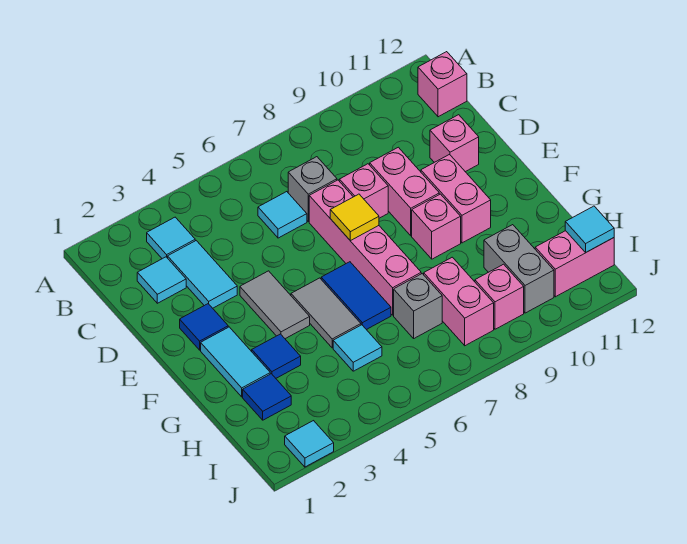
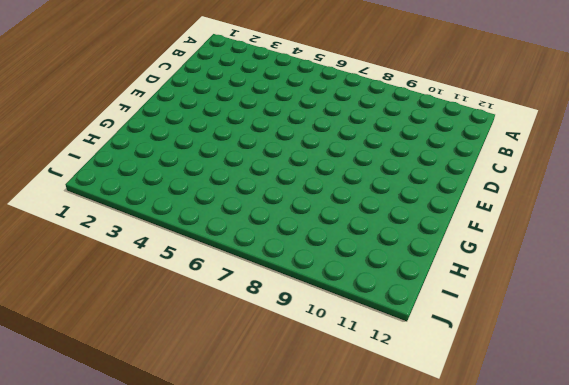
none -> cyan 1x1 tile [147,217,195,259]
none -> pink 1x1 brick [418,52,467,117]
none -> cyan 1x1 tile [137,257,186,303]

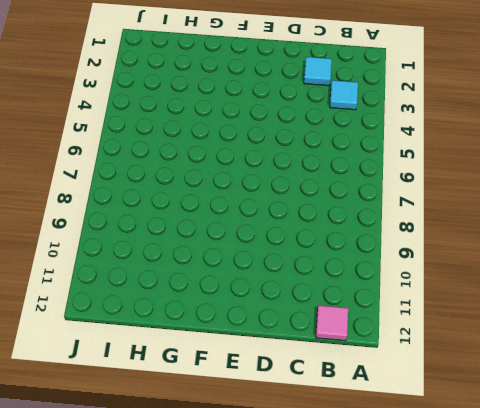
pink 1x1 tile [316,305,348,341] -> pink 1x1 brick [418,52,467,117]
none -> cyan 1x2 tile [168,241,237,308]
none -> cyan 1x1 tile [258,192,307,238]
none -> grey 1x1 brick [288,157,337,222]

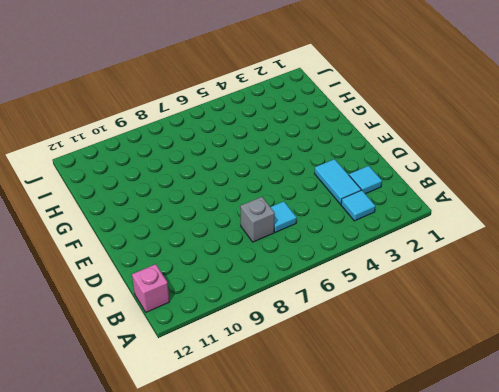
none -> pink 1x4 brick [309,180,421,315]
none -> pink 1x1 brick [339,164,388,218]
none -> pink 1x2 brick [370,147,439,236]

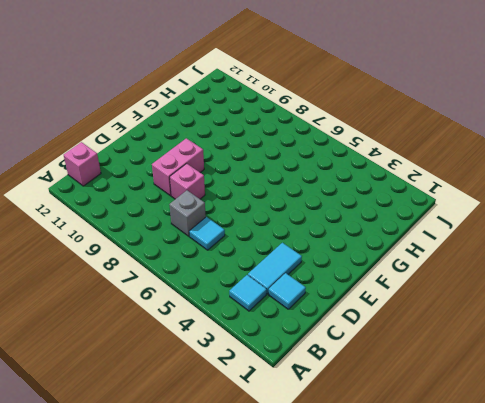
none -> pink 1x4 brick [309,180,421,315]
none -> pink 1x1 brick [430,115,479,172]
none -> blue 1x1 tile [180,304,228,350]

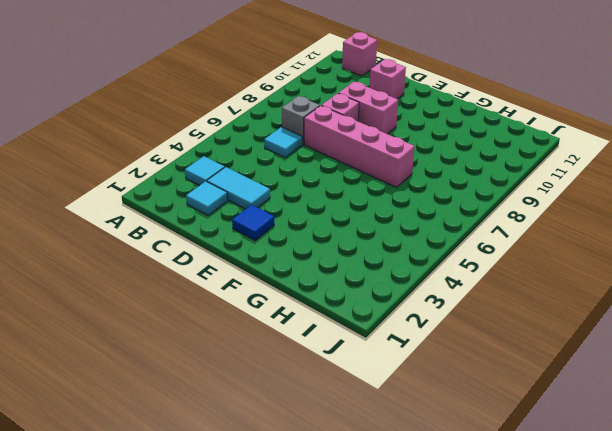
none -> grey 1x2 tile [240,271,310,339]
none -> pink 1x2 brick [421,155,491,243]
none -> cyan 1x2 tile [201,327,270,397]

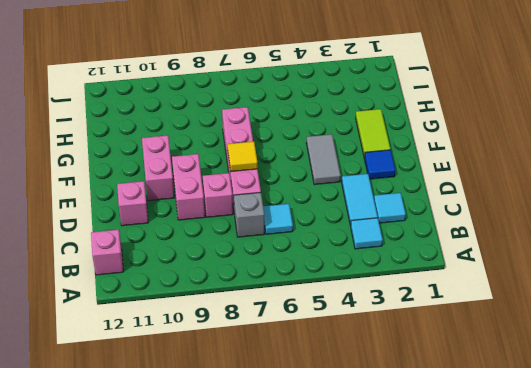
lime 1x2 tile [356,109,391,158] -> cyan 1x2 tile [201,327,270,397]
none -> grey 1x2 tile [291,278,361,348]
none -> blue 1x2 tile [321,262,391,330]
none -> pink 1x1 brick [412,194,461,259]

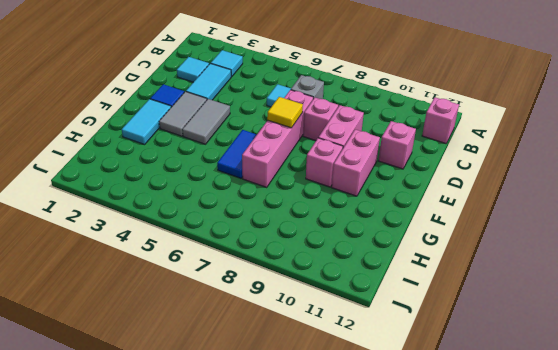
grey 1x2 tile [159,92,207,136] -> grey 1x2 tile moved to [291,278,361,348]
none -> blue 1x1 tile [252,334,301,378]
none -> blue 1x1 tile [243,374,291,420]
none -> cyan 1x1 tile [333,325,382,371]

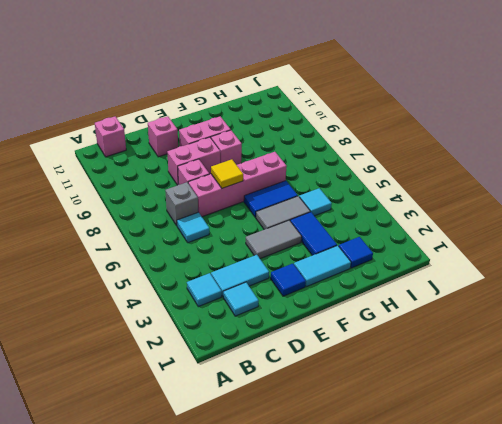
blue 1x2 tile [290,212,337,255] -> blue 1x1 tile [252,334,301,378]
none -> grey 1x1 brick [394,274,442,338]
none -> pink 1x2 brick [424,257,494,346]
none -> grey 1x2 brick [484,225,554,313]

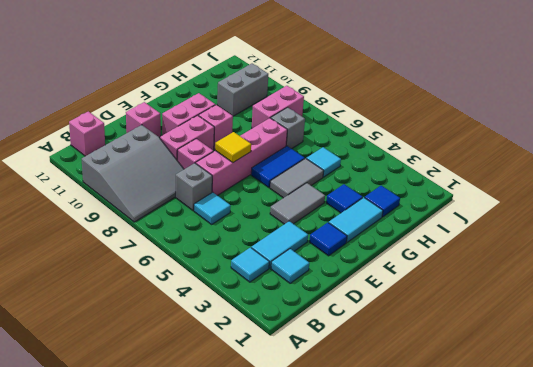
grey 3x3 slope [82,125,184,222] -> none
none -> pink 1x1 brick [475,264,524,329]
none -> pink 1x2 brick [535,231,614,297]
none -> cyan 1x1 tile [285,421,334,467]

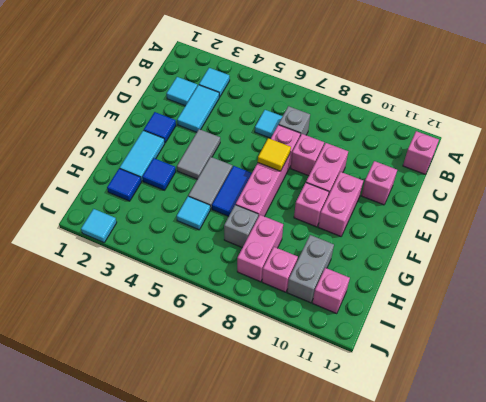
pink 1x1 brick [313,268,350,314] -> pink 1x2 brick [535,231,614,297]
none -> cyan 1x1 tile [565,206,614,252]

